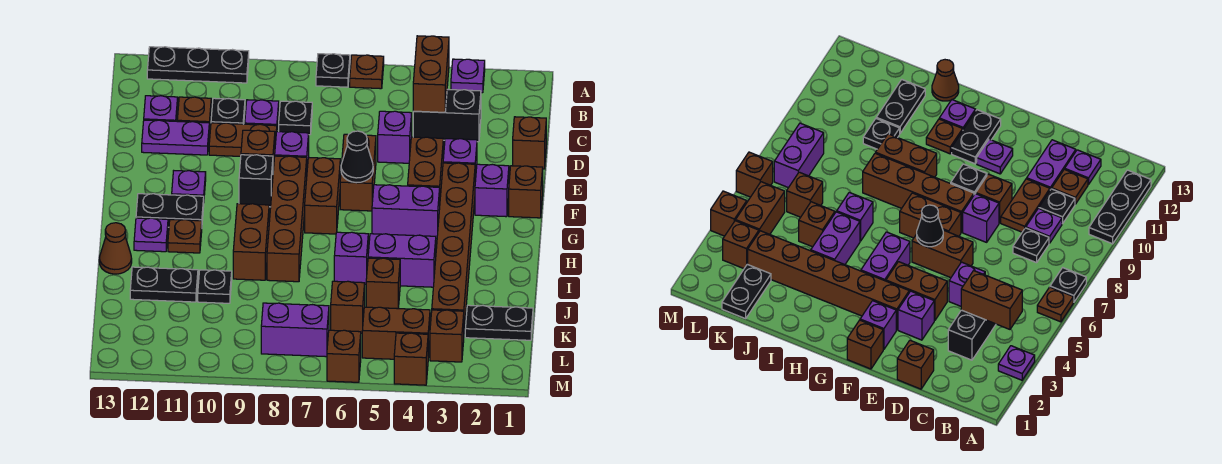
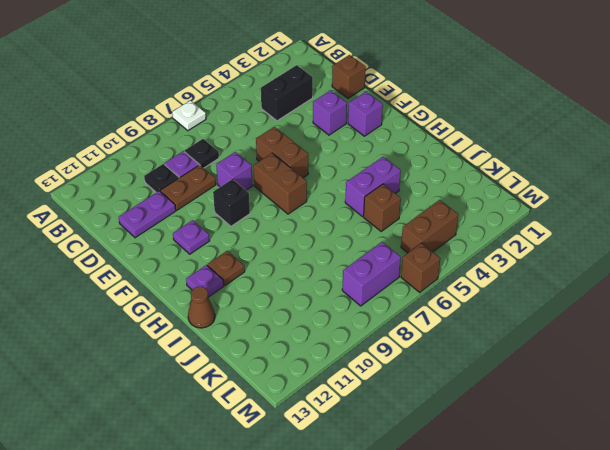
white 1x1 plate [172,101,206,131] -> black 1x1 plate [316,54,350,87]
none -> purple 1x1 plate [451,59,485,93]
none -> brown 1x1 plate [350,55,384,89]
none -> black 1x3 plate [147,47,249,83]
none -> brown 1x1 plate [177,97,211,130]

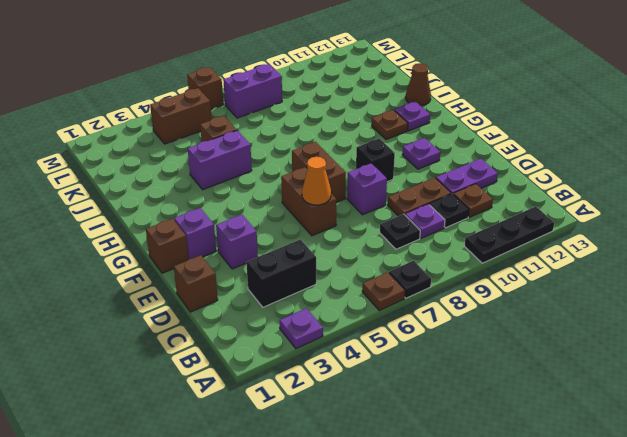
orange 1x1 cone [302,157,331,205] -> none
none -> purple 1x1 plate [144,96,178,121]
none -> purple 1x1 brick [378,111,412,163]
none -> brown 1x2 brick [408,137,443,197]
none -> brown 1x1 brick [241,130,275,170]

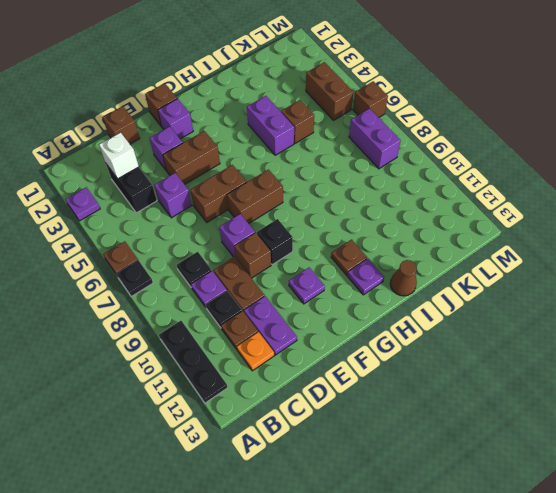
white 1x1 brick [99,133,139,179] -> none
orange 1x1 plate [237,332,274,371] -> purple 1x1 plate [144,96,178,121]
none -> brown 1x6 brick [432,163,475,330]
none -> brown 1x4 brick [267,156,307,282]
none -> purple 1x2 brick [372,185,440,238]
none -> black 1x2 plate [136,194,204,227]

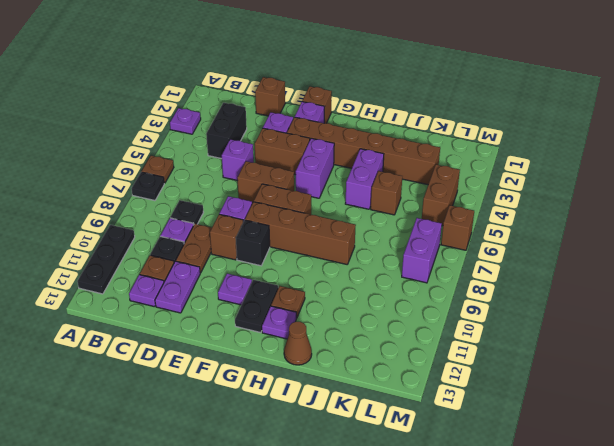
none -> brown 1x2 brick [233,204,269,280]
none -> purple 1x1 brick [334,232,368,284]
none -> black 1x1 plate [198,270,232,303]
none -> black 1x2 plate [130,267,198,302]

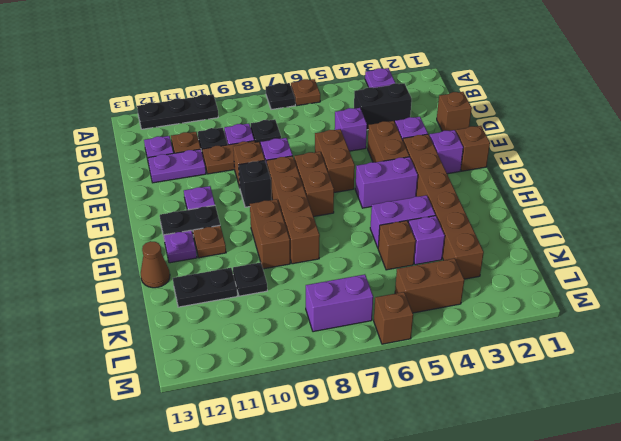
purple 1x1 brick [408,216,445,265] -> purple 1x1 brick moved to [334,232,368,284]
none -> black 1x2 plate [465,305,533,340]
none -> brown 1x1 brick [331,281,365,333]
none -> brown 1x1 brick [430,310,464,362]
none -> brown 1x1 brick [394,333,428,385]

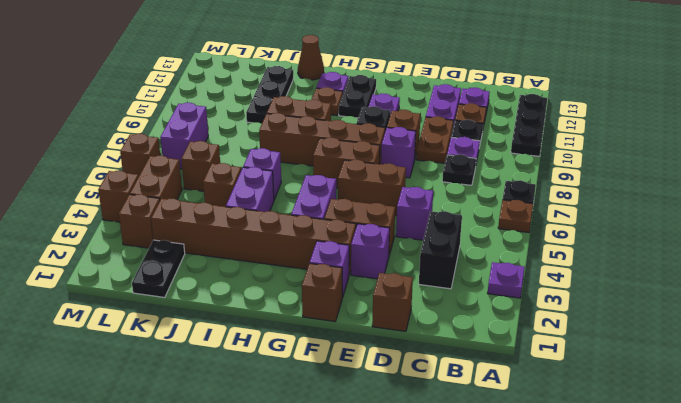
none -> brown 1x2 brick [413,36,449,112]
none -> black 1x1 cone [341,131,373,183]

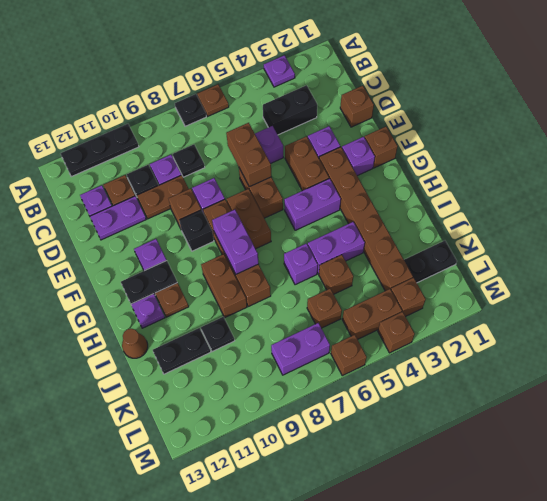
brown 1x2 brick [226,123,271,187] -> brown 1x2 brick moved to [413,36,449,112]
purple 1x2 brick [212,210,259,274] -> none
none -> black 1x1 cone [341,131,373,183]

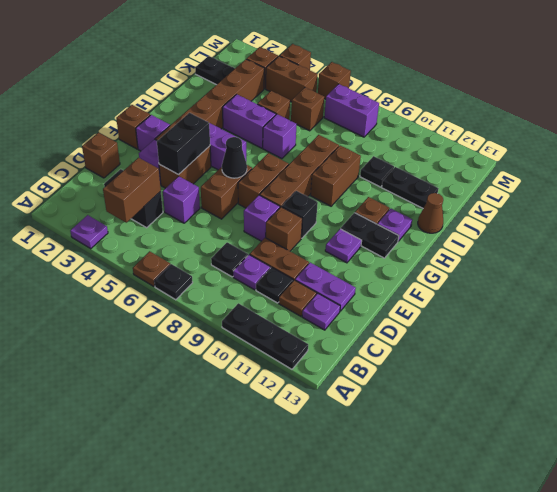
black 1x2 brick [157,113,210,175] -> none

